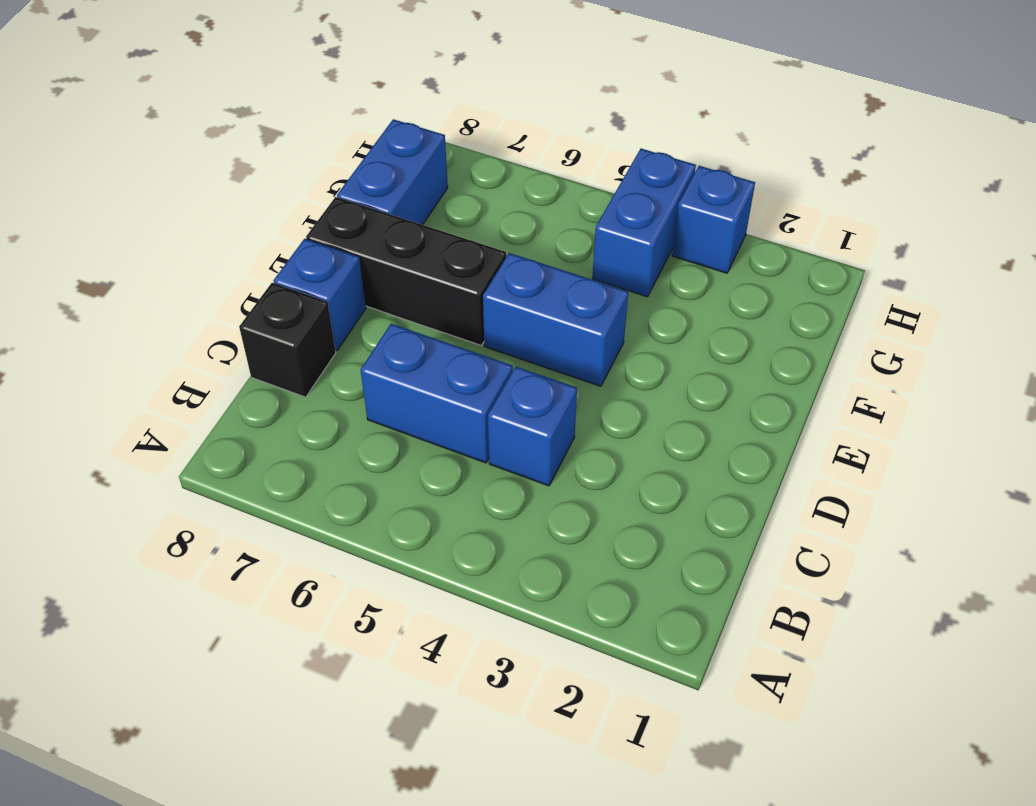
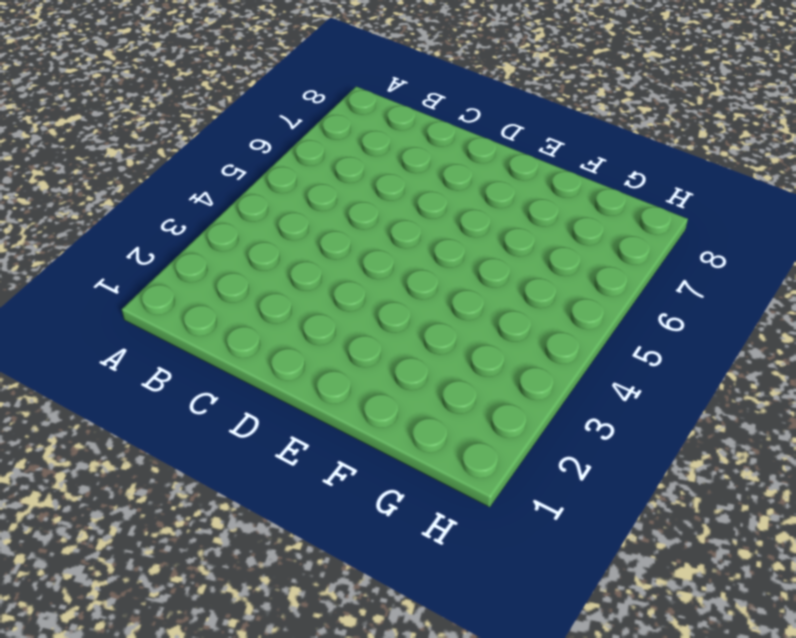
none -> blue 1x1 brick [488,367,577,486]
none -> blue 1x2 brick [361,324,513,463]

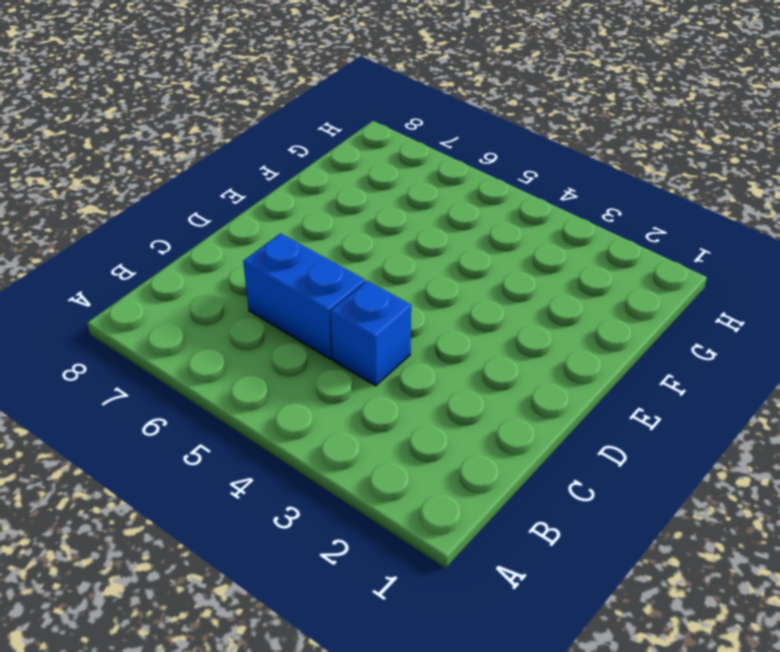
none -> black 1x1 brick [239,283,336,397]
none -> blue 1x1 brick [274,239,366,350]

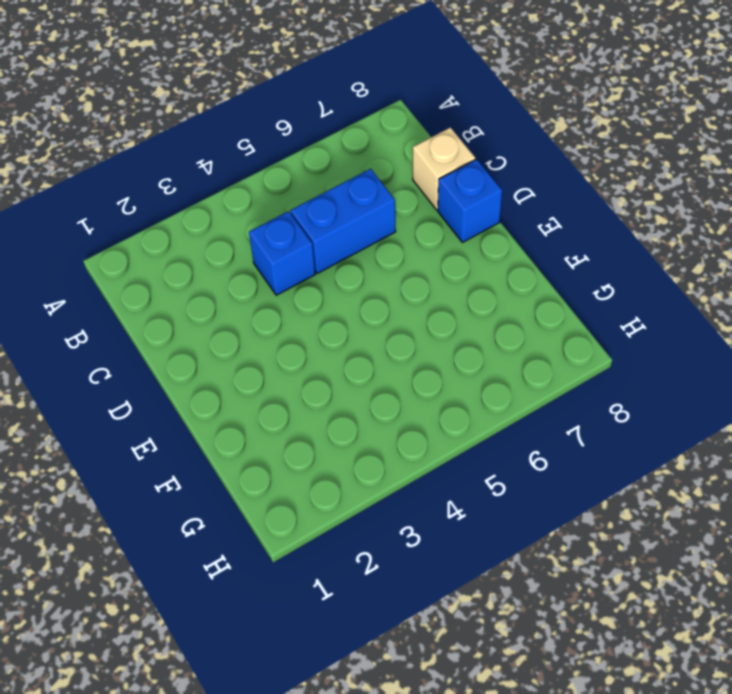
tan 1x1 brick [413,127,475,210] -> black 1x1 brick [239,283,336,397]
none -> blue 1x2 brick [483,253,628,386]
none -> black 1x3 brick [306,197,506,346]

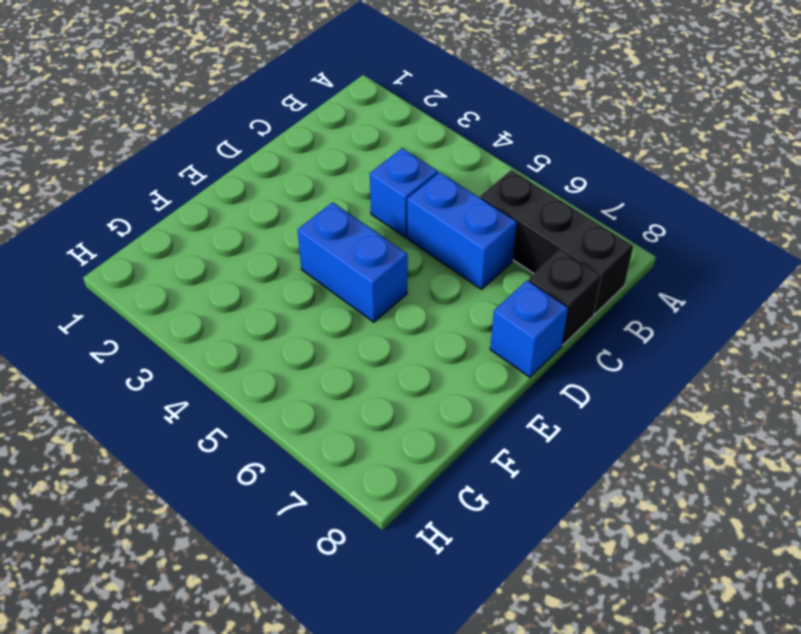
black 1x3 brick [480,170,633,314] -> black 1x3 brick moved to [306,197,506,346]
none -> blue 1x2 brick [337,119,448,225]
none -> blue 1x2 brick [592,149,696,297]

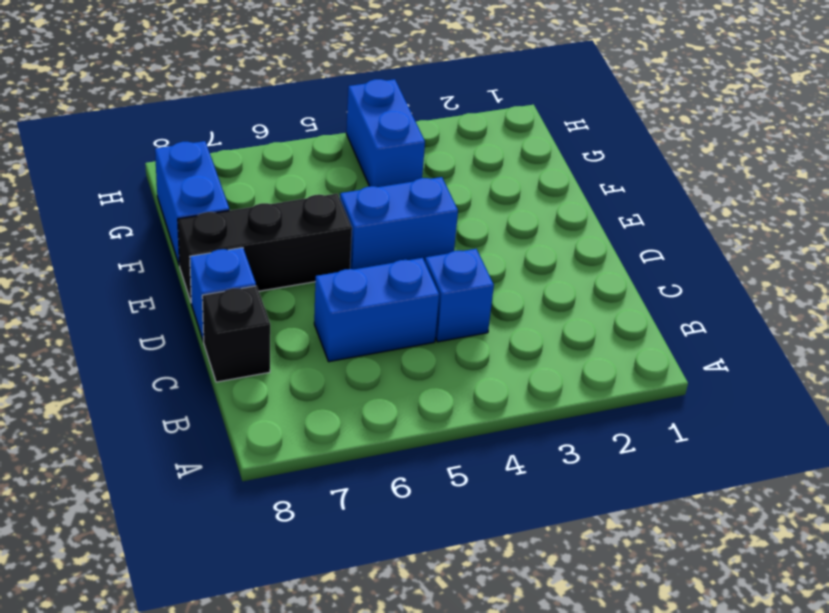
none -> blue 1x1 brick [672,166,755,273]

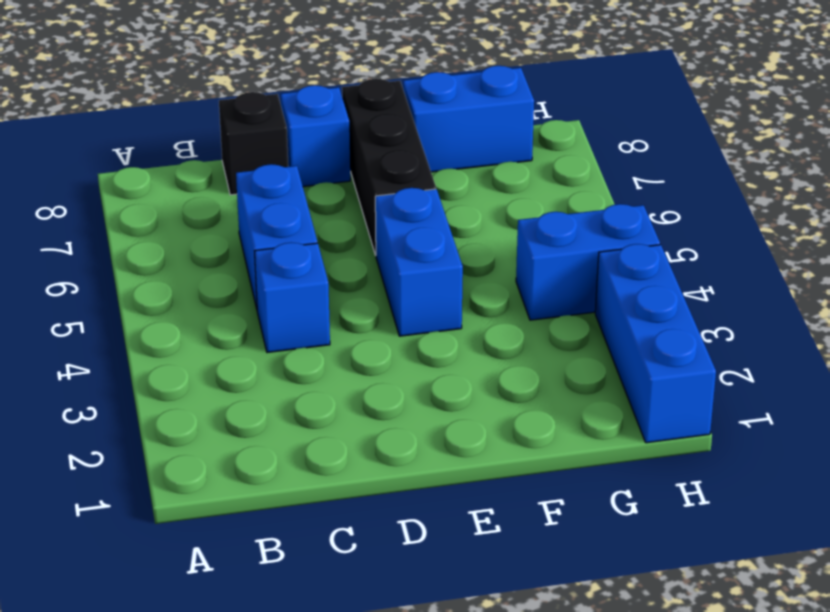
blue 1x3 brick [595,244,716,443] -> blue 1x1 brick [672,166,755,273]

